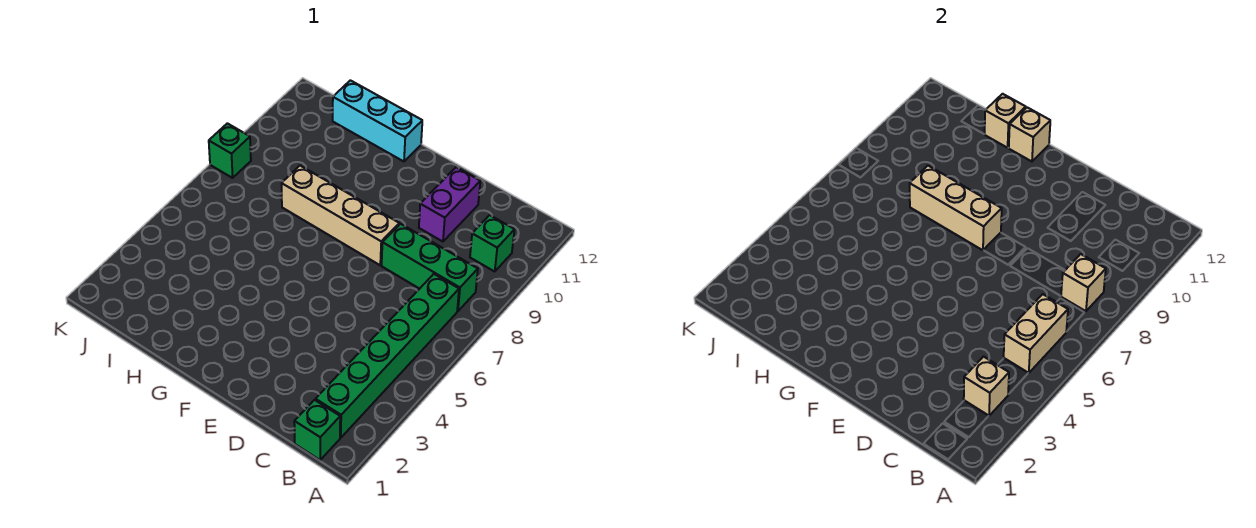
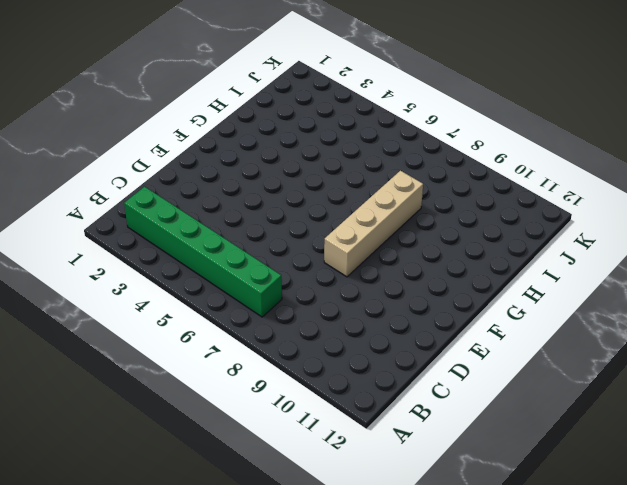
none -> green 1x1 brick [294,400,340,460]
none -> green 1x3 brick [382,224,478,311]
none -> green 1x1 brick [470,215,515,271]

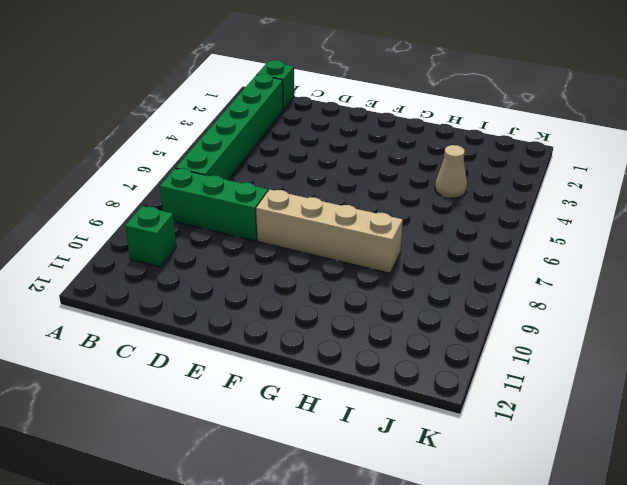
tan 1x1 cone [435,145,467,198] -> none
none -> purple 1x2 brick [419,167,480,242]
none -> cyan 1x3 brick [333,80,422,161]
none -> green 1x1 brick [209,123,251,178]

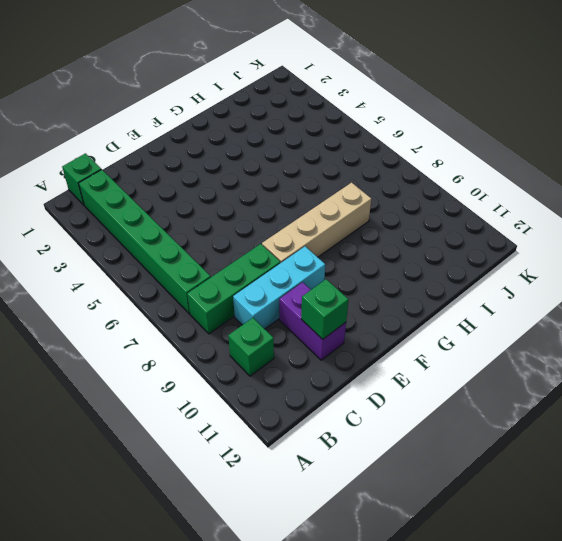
cyan 1x3 brick [233,246,325,329] -> cyan 1x3 brick moved to [333,80,422,161]
green 1x1 brick [301,279,349,339] -> green 1x1 brick moved to [209,123,251,178]
none -> tan 1x1 brick [964,357,1009,416]
none -> tan 1x2 brick [1004,294,1068,373]
none -> tan 1x1 brick [1061,254,1106,311]

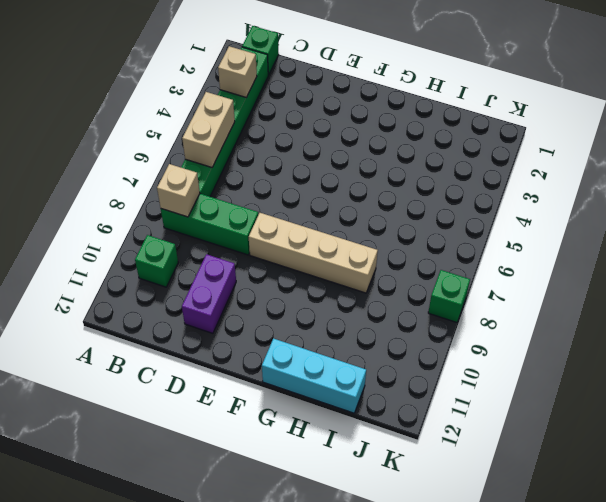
none -> tan 1x3 brick [910,166,1002,250]
none -> tan 1x1 brick [1009,107,1050,161]
none -> tan 1x1 brick [985,94,1026,148]

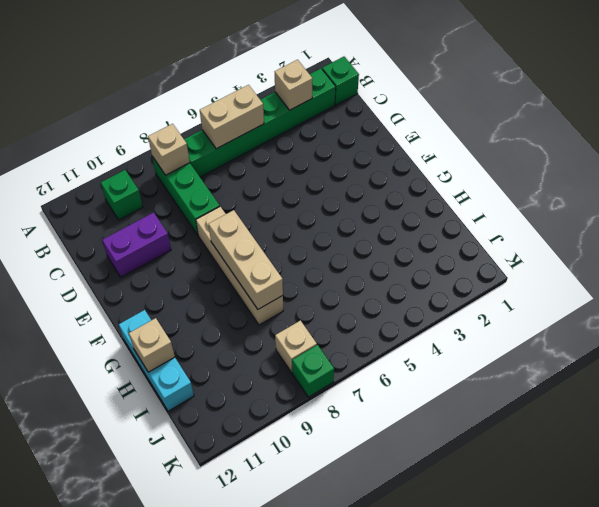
tan 1x1 brick [275,321,317,373] -> tan 1x1 brick moved to [1009,107,1050,161]

